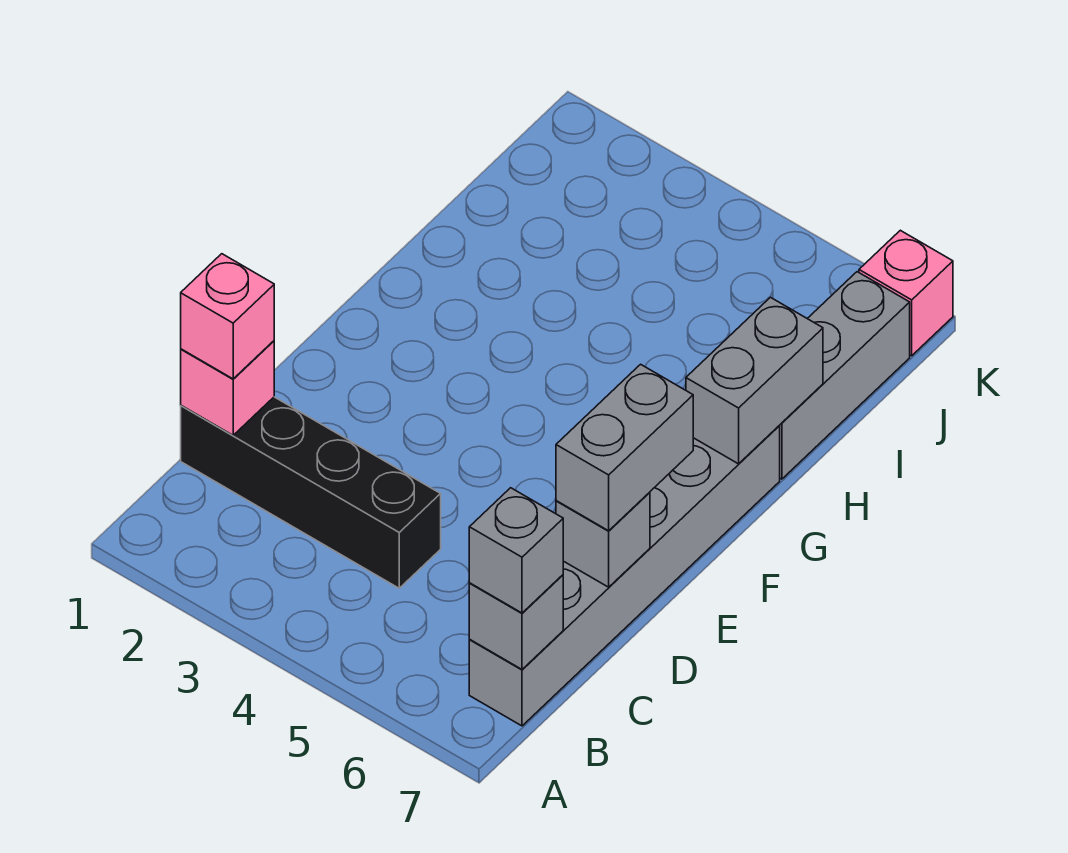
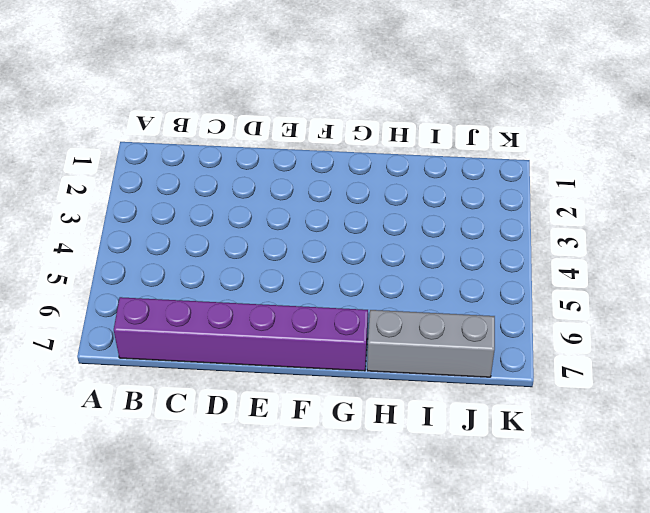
purple 1x6 brick [114,297,368,371] -> grey 1x6 brick [469,426,780,726]
none -> black 1x4 brick [181,397,441,588]
none -> pink 1x1 brick [859,230,953,356]

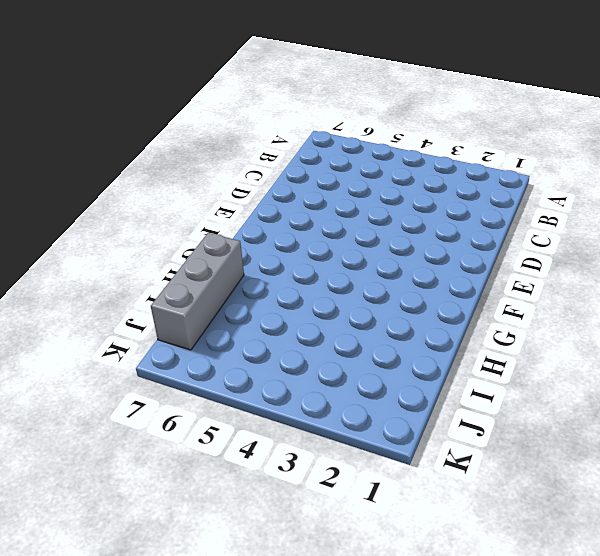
none -> grey 1x6 brick [469,426,780,726]
none -> black 1x4 brick [181,397,441,588]

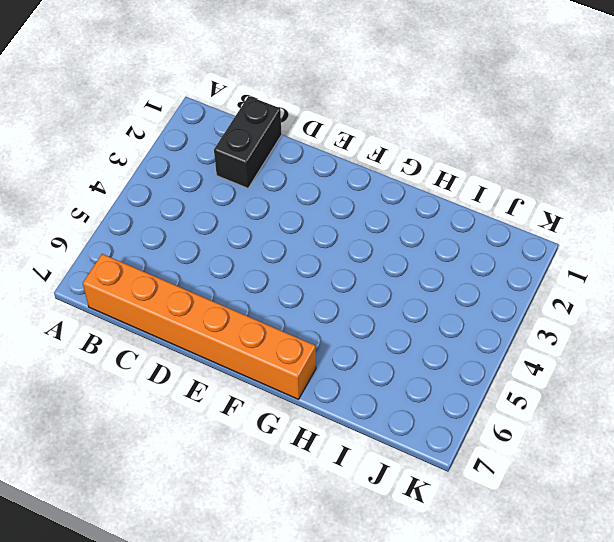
orange 1x6 brick [83,254,316,399] -> grey 1x6 brick [469,426,780,726]
black 1x2 brick [214,96,282,188] -> black 1x4 brick [181,397,441,588]
none -> grey 1x3 brick [779,272,910,479]
none -> pink 1x1 brick [859,230,953,356]

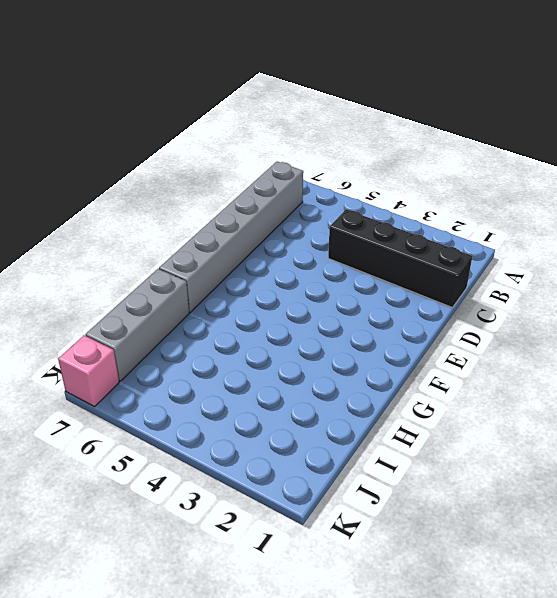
none -> grey 1x1 brick [469,575,563,669]
none -> pink 1x1 brick [181,341,274,435]

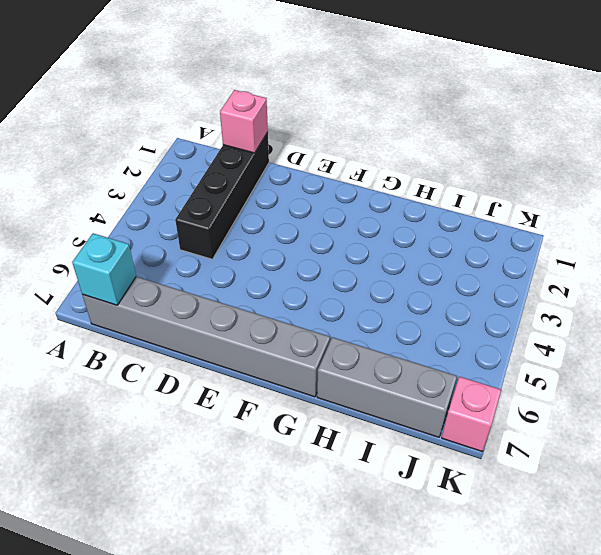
cyan 1x1 brick [72,233,136,305] -> grey 1x1 brick [469,575,563,669]
none -> grey 1x1 brick [556,492,650,587]
none -> grey 1x2 brick [686,297,823,464]

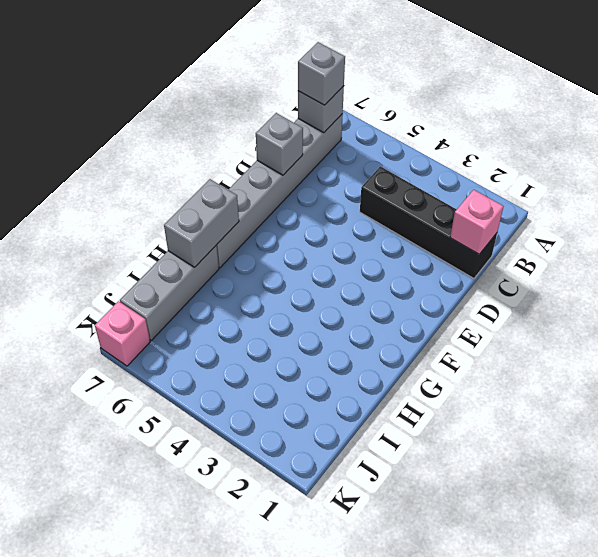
none -> pink 1x1 brick [181,254,274,379]
none -> grey 1x2 brick [556,364,693,531]

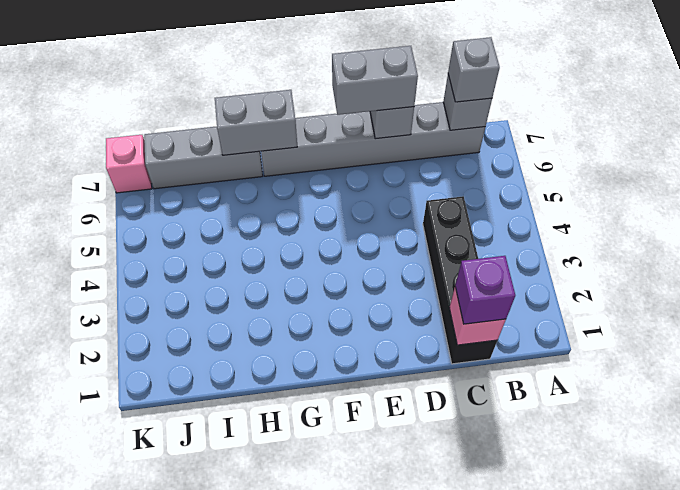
purple 1x1 brick [455,256,515,324] -> pink 1x1 brick [181,254,274,379]

